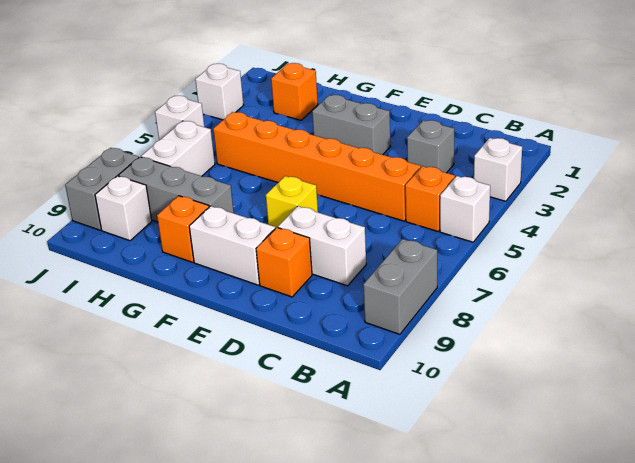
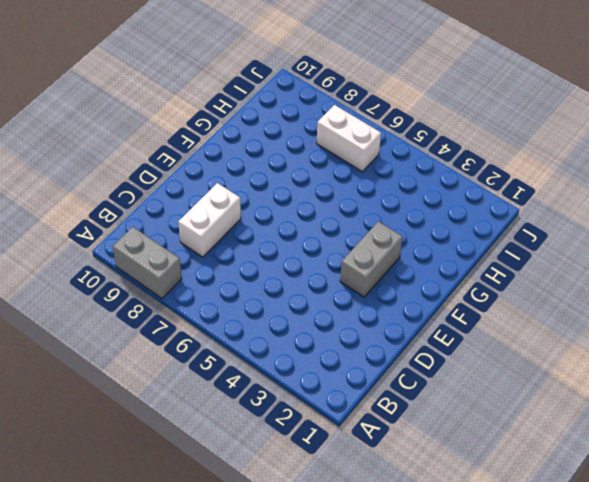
none -> white 1x1 brick [474,138,522,201]
none -> white 1x1 brick [440,176,490,242]
none -> orange 1x1 brick [405,166,455,231]

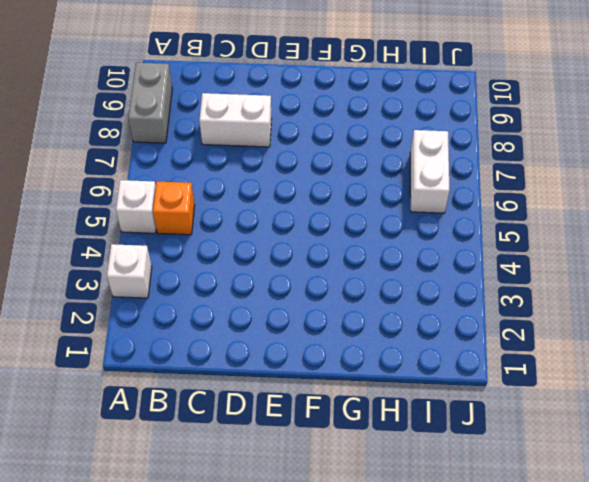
none -> grey 1x1 brick [407,120,454,173]
none -> orange 1x6 brick [213,112,421,221]
none -> orange 1x1 brick [256,228,312,297]

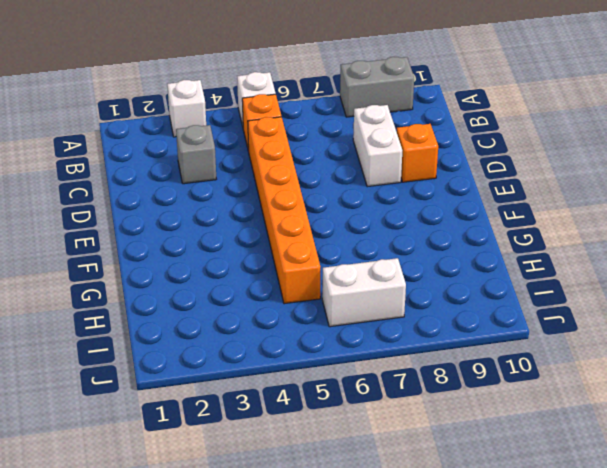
none -> grey 1x2 brick [312,95,390,155]
none -> yellow 1x1 brick [266,176,318,229]
none -> white 1x2 brick [189,206,275,285]

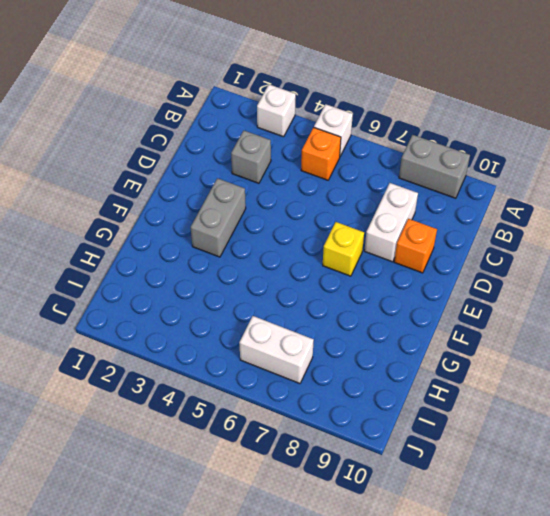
none -> orange 1x6 brick [213,112,421,221]
none -> white 1x2 brick [189,206,275,285]
none -> grey 1x3 brick [118,157,234,222]

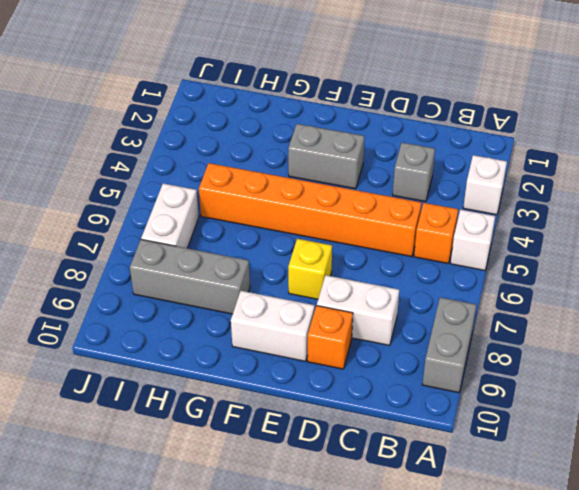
none -> orange 1x1 brick [157,196,209,262]
none -> orange 1x1 brick [271,63,318,120]
none -> white 1x1 brick [95,176,152,241]

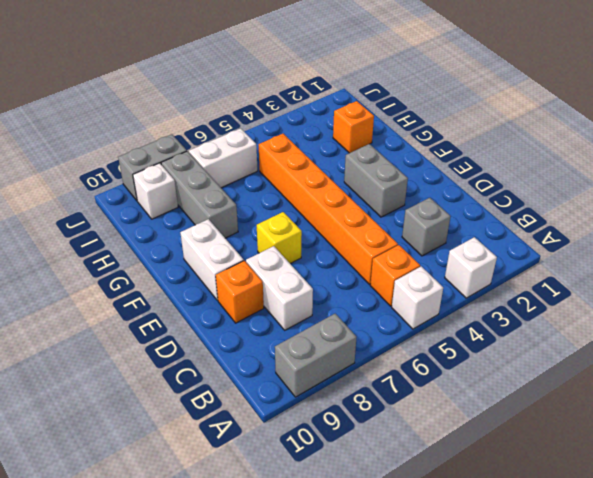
none -> orange 1x1 brick [157,196,209,262]
none -> white 1x1 brick [195,64,243,120]
none -> white 1x1 brick [155,96,204,140]

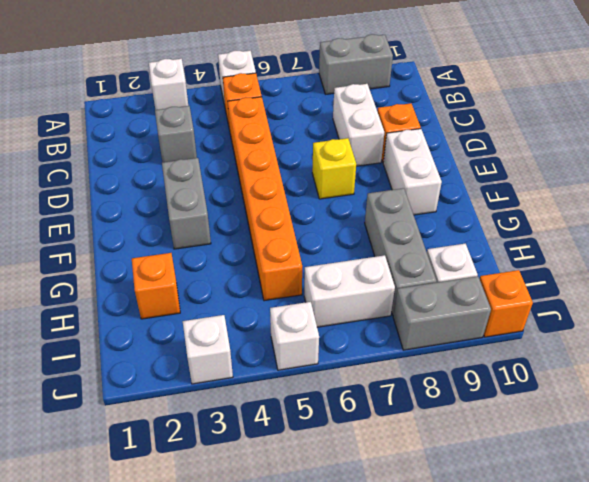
orange 1x1 brick [480,270,533,337] -> orange 1x1 brick moved to [157,196,209,262]

